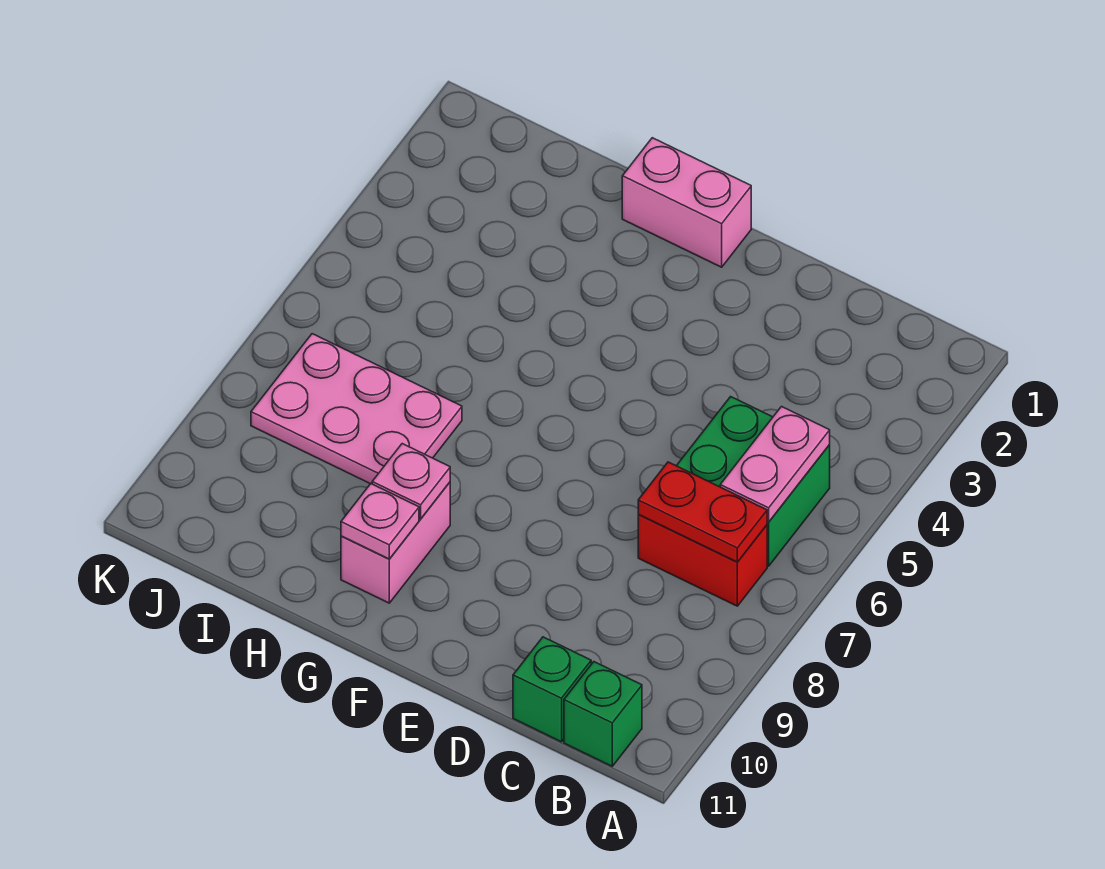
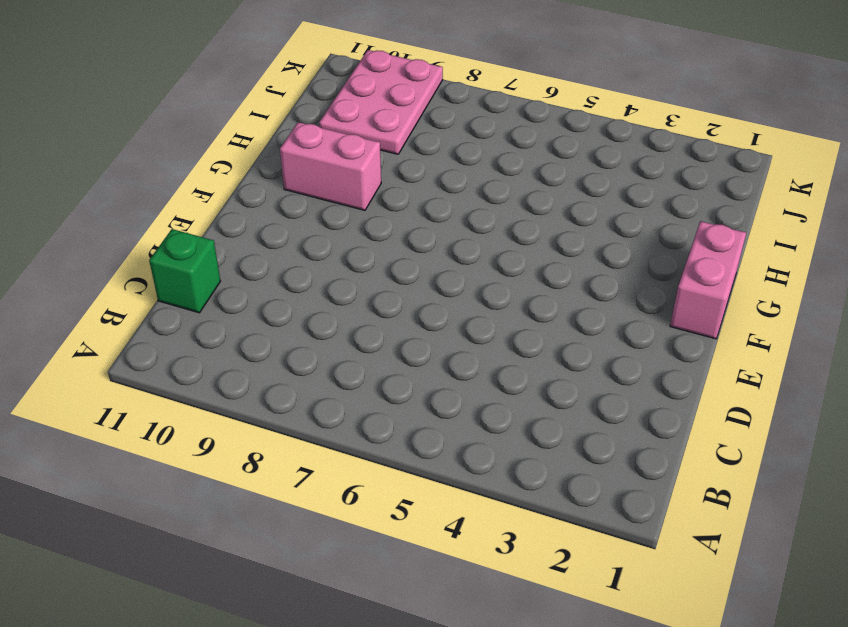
pink 2x3 plate [319,50,443,154] -> pink 2x3 plate moved to [251,334,462,484]
none -> green 2x2 brick [677,397,830,566]
none -> red 1x2 brick [638,515,767,606]

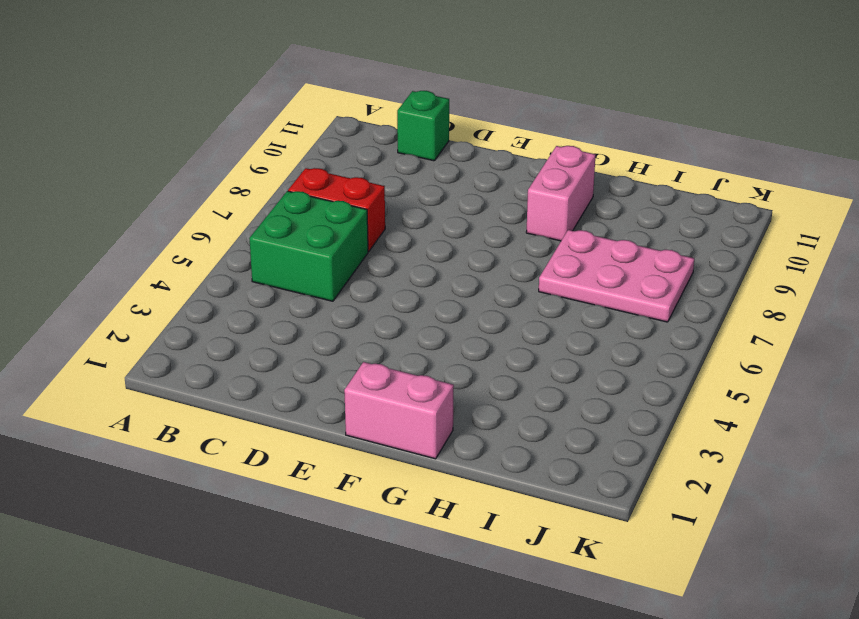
none -> green 1x1 brick [564,662,642,766]
none -> pink 1x2 plate [720,407,830,522]

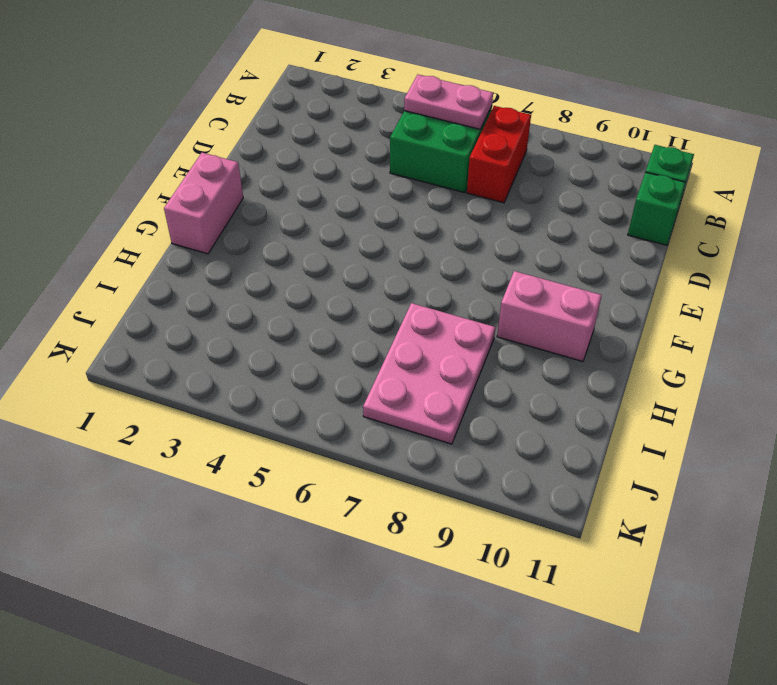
none -> red 1x2 plate [638,462,767,562]
none -> pink 1x1 plate [372,444,450,519]

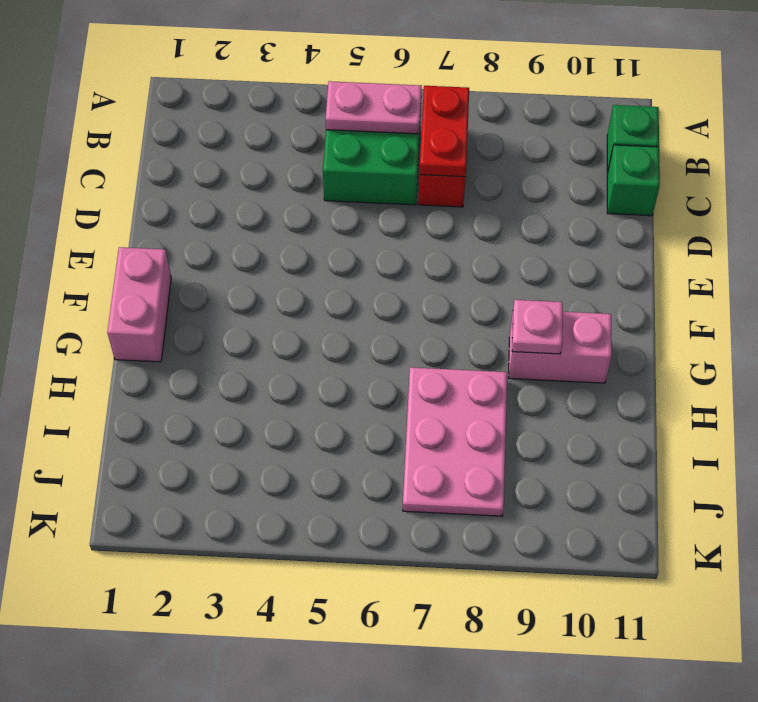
none -> pink 1x1 plate [341,484,419,559]

